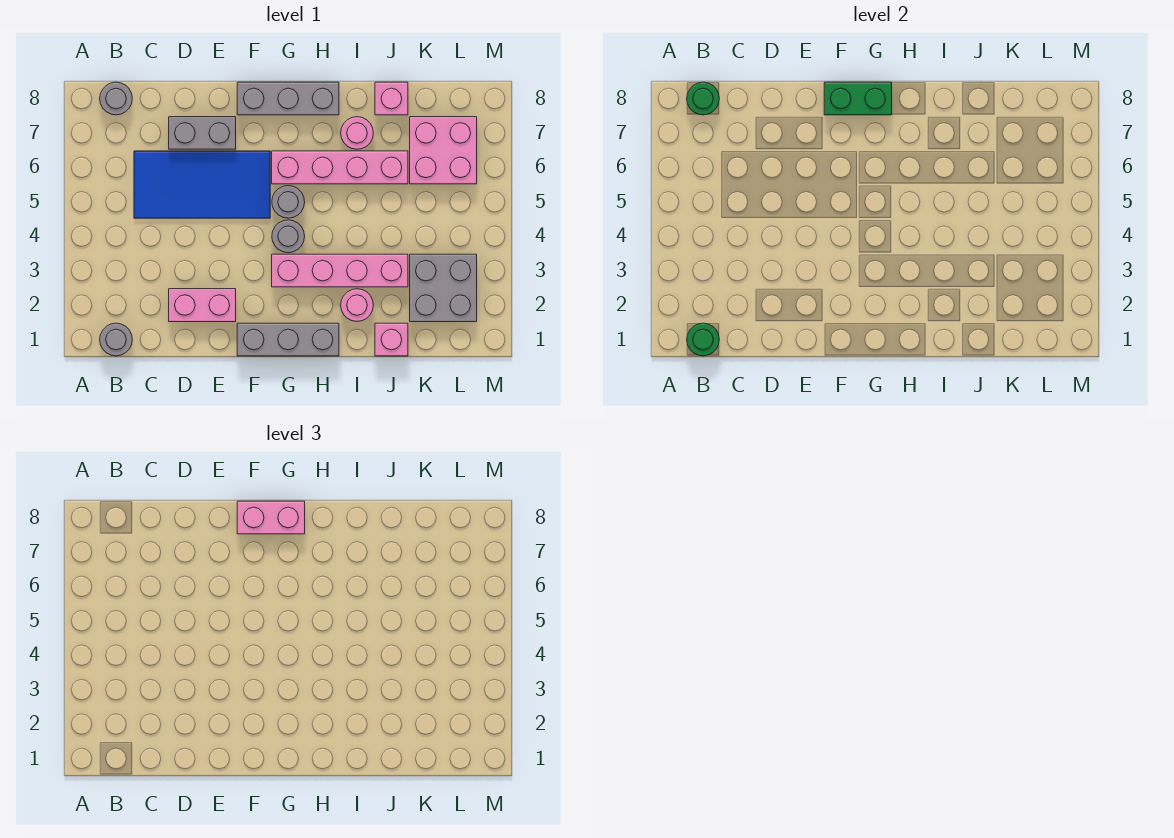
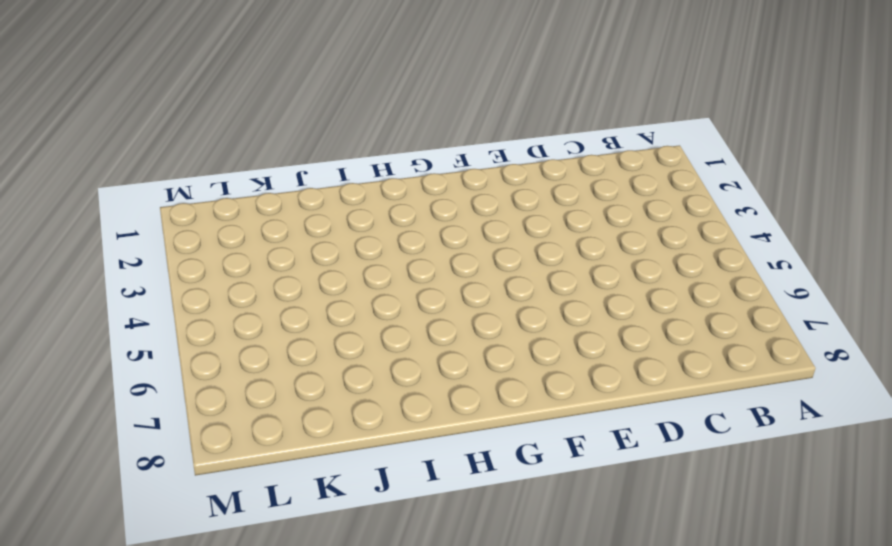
none -> grey 1x1 round brick [100,323,132,356]
none -> grey 1x1 round brick [100,82,132,115]
none -> blue 2x4 tile [134,151,270,218]

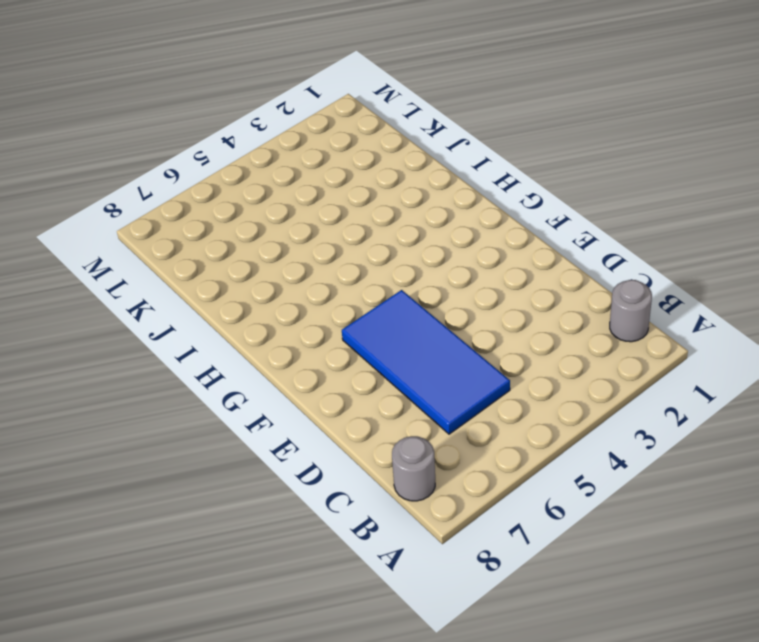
none -> pink 1x2 brick [169,289,236,322]
none -> grey 1x2 brick [169,117,236,149]
none -> grey 1x3 brick [237,323,339,356]

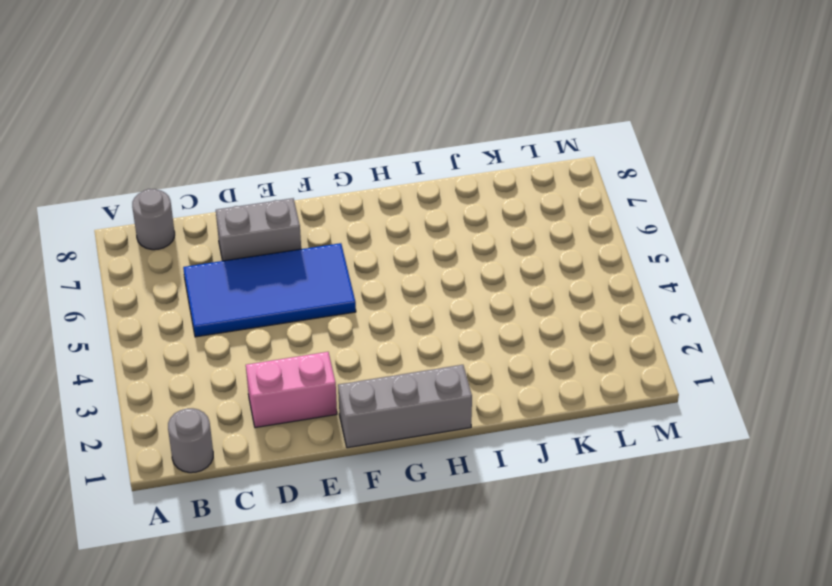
none -> grey 1x3 brick [237,82,339,115]
none -> pink 1x4 brick [272,254,408,287]
none -> grey 1x1 round brick [272,220,305,253]

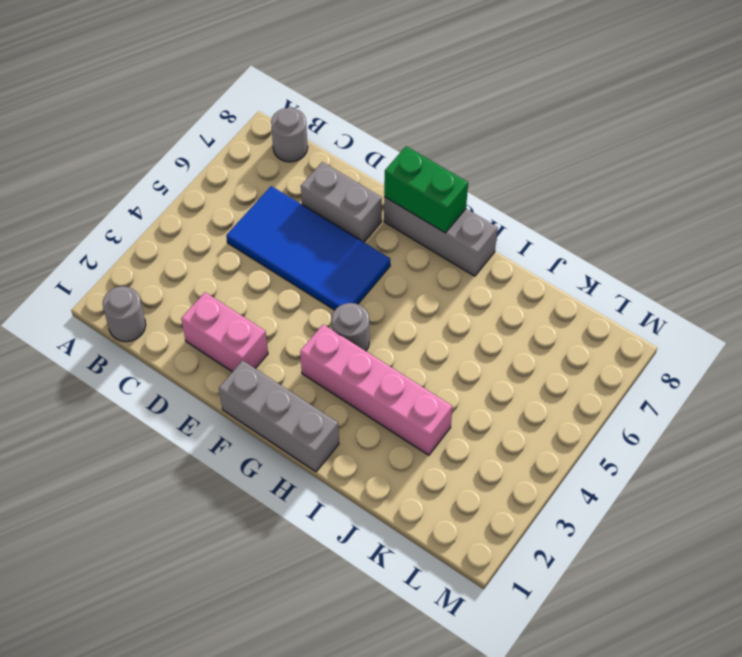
none -> grey 1x1 round brick [272,186,305,218]
none -> pink 1x4 brick [272,151,408,184]
none -> pink 1x1 round brick [341,289,373,322]

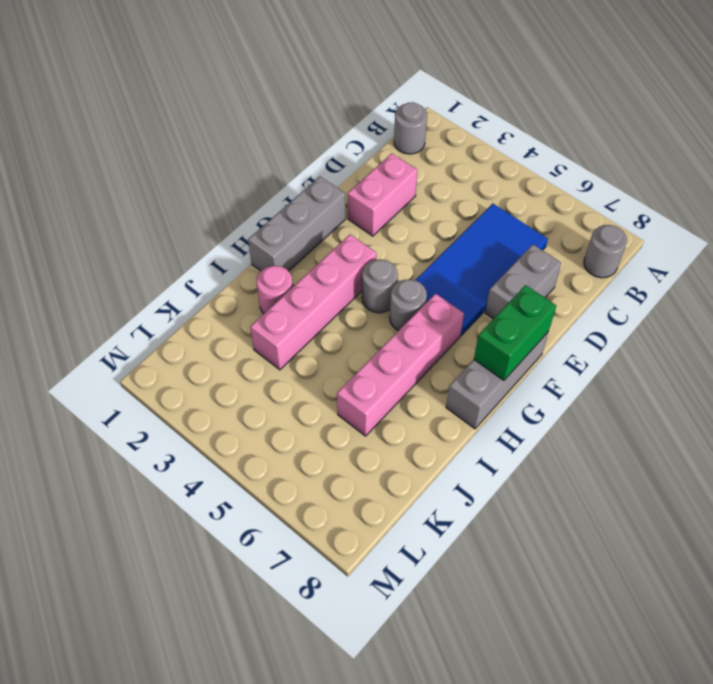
none -> pink 1x1 round brick [341,117,373,149]
none -> pink 1x1 brick [375,323,408,356]
none -> pink 1x1 brick [375,82,408,115]

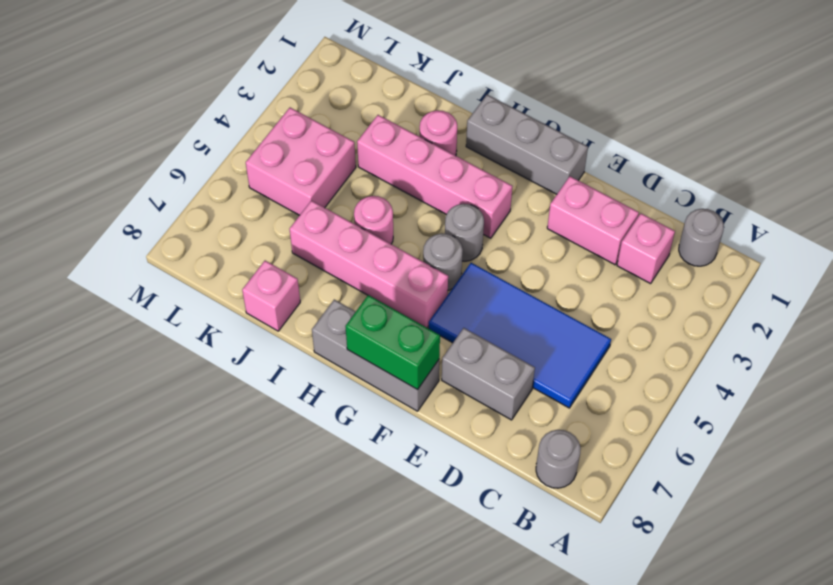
pink 1x1 brick [617,214,675,284] -> pink 1x1 brick moved to [375,323,408,356]
pink 1x1 round brick [354,196,393,244] -> pink 1x1 round brick moved to [341,117,373,149]
pink 2x2 brick [246,108,356,215] -> pink 2x2 brick moved to [410,117,477,184]
none -> grey 2x2 brick [410,254,477,322]
none -> green 1x1 round brick [687,323,719,356]
none -> green 1x1 round brick [687,82,719,115]

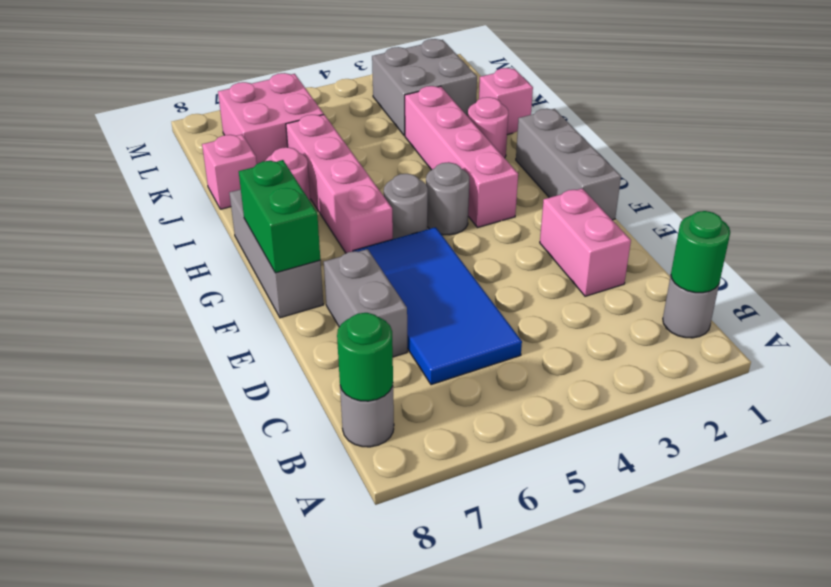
none -> pink 1x2 brick [237,501,305,534]

